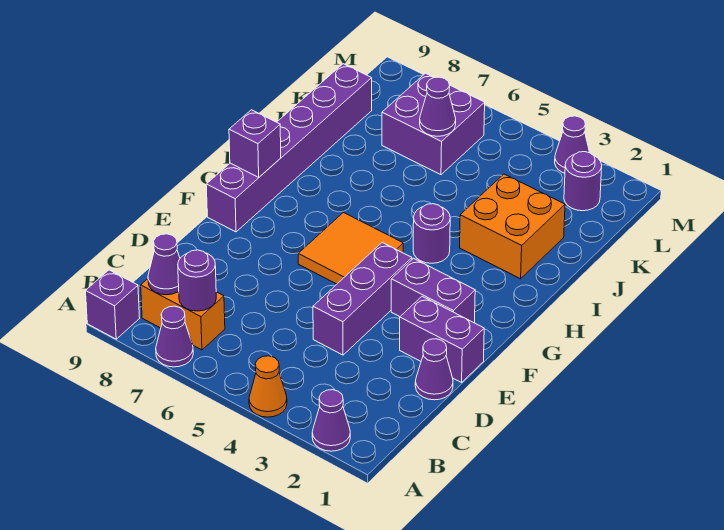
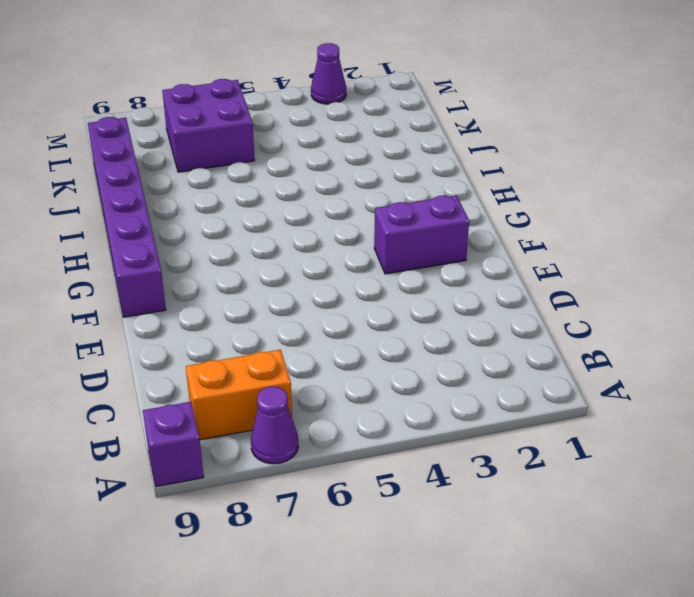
none -> purple 1x1 cone [312,390,350,451]
none -> orange 1x1 cone [249,356,287,417]
none -> purple 1x1 cone [415,339,453,400]

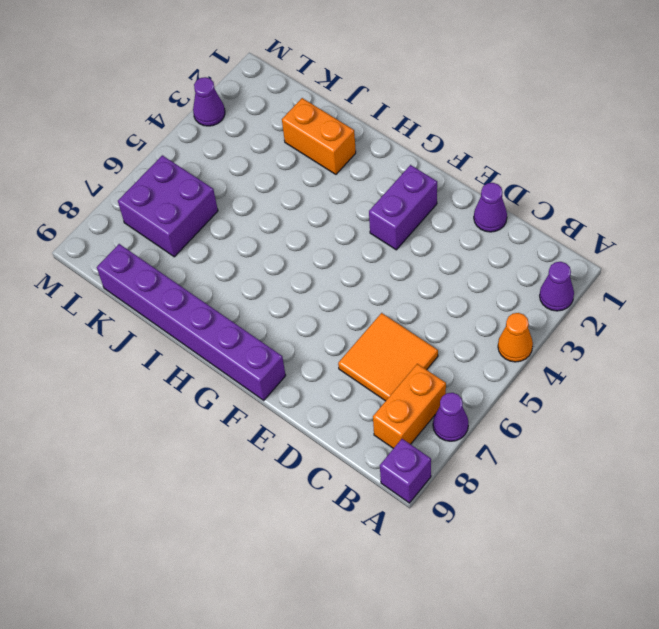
orange 2x2 tile [338,313,438,401] -> orange 2x2 tile moved to [298,213,403,284]
orange 1x2 brick [282,98,356,174] -> orange 2x2 brick [460,174,565,279]
none -> purple 1x3 brick [313,243,412,355]
none -> purple 1x2 brick [400,296,484,383]
none -> purple 1x1 round brick [413,204,450,263]

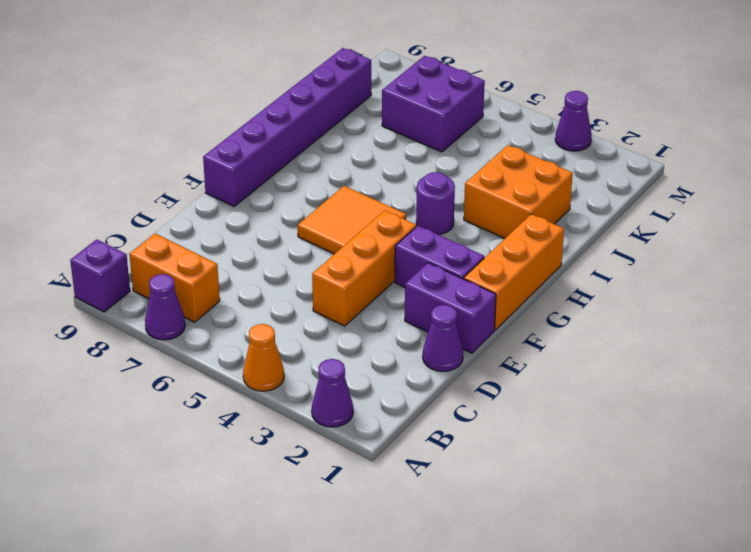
orange 1x3 brick [312,210,416,326] -> purple 1x3 brick [313,243,412,355]
orange 1x3 brick [464,214,564,330] -> none
none -> purple 1x1 round brick [564,152,602,211]
none -> purple 1x1 round brick [178,250,216,311]
none -> purple 1x1 cone [148,234,180,295]

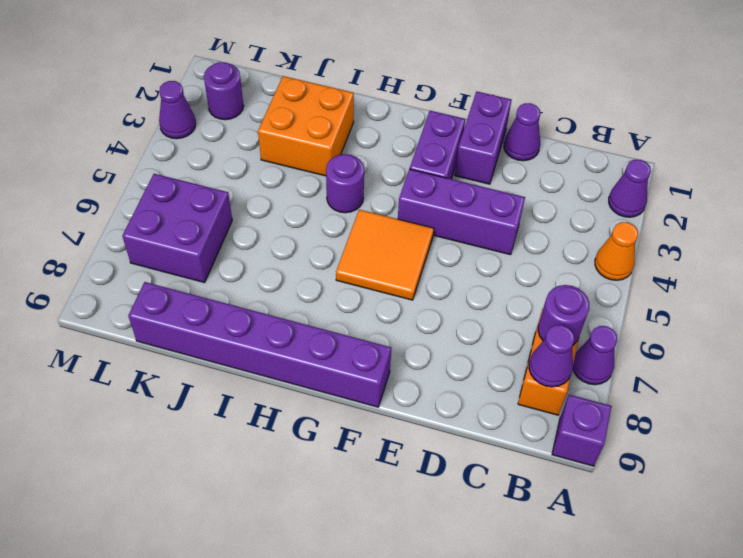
none -> purple 1x1 brick [229,110,281,177]
none -> purple 1x1 cone [420,77,456,136]

